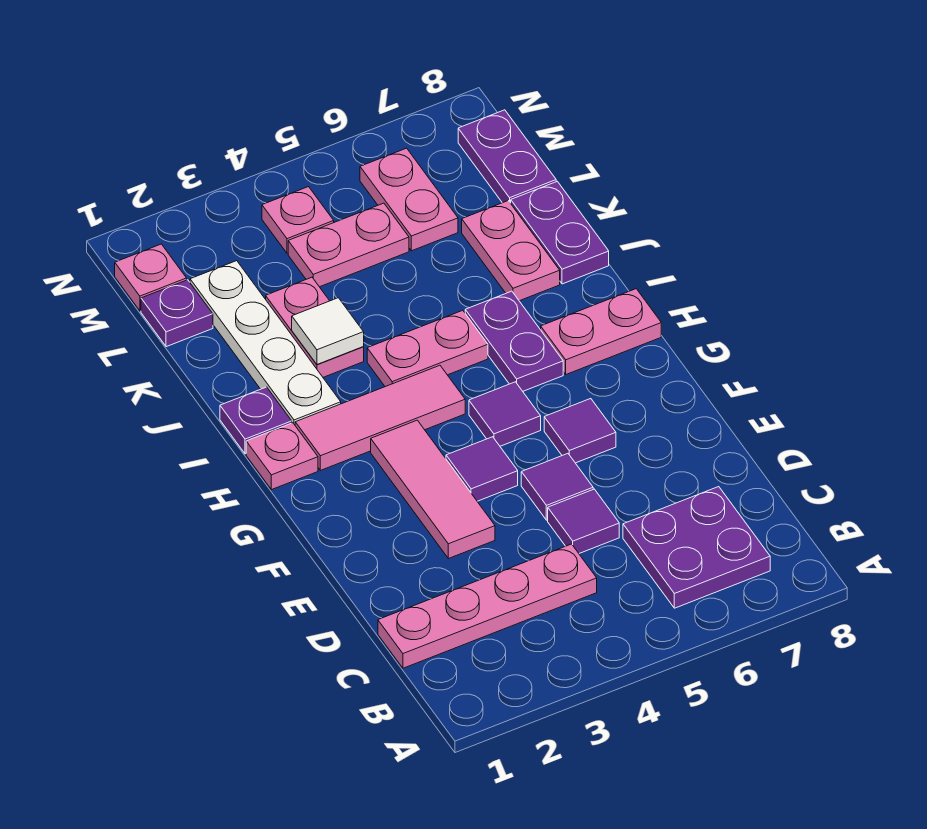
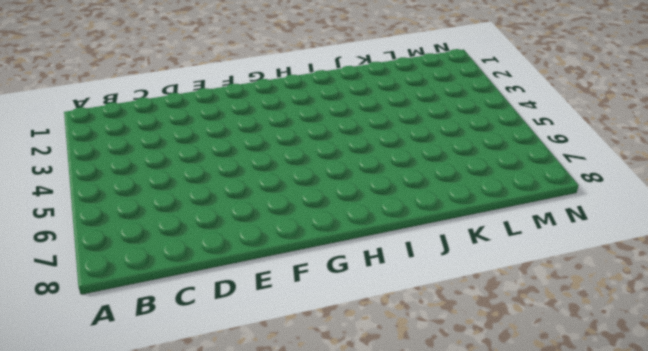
none -> purple 2x2 plate [623,487,770,608]
none -> pink 1x4 plate [378,544,597,668]
none -> purple 1x1 tile [548,489,619,553]

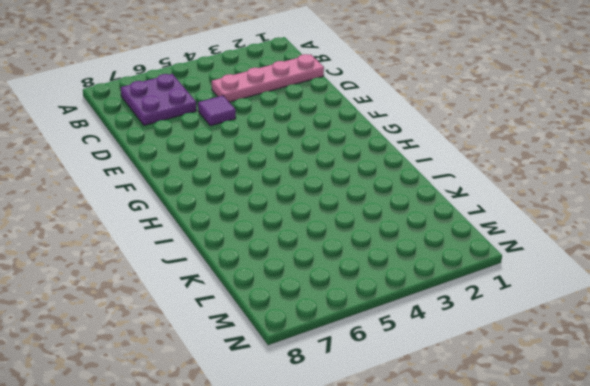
none -> pink 1x3 tile [371,420,495,559]
none -> purple 1x1 tile [521,454,593,520]
none -> purple 1x1 tile [446,437,518,501]

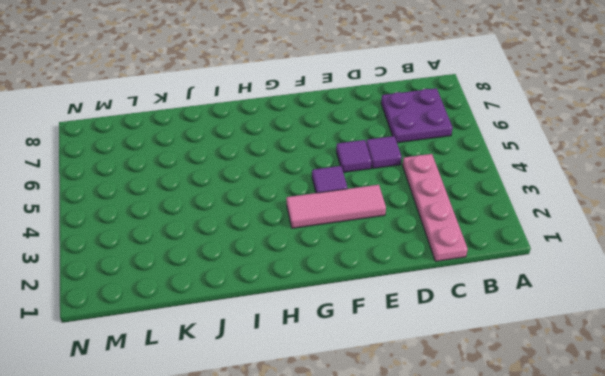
none -> purple 1x1 tile [544,399,616,463]
none -> purple 1x1 tile [469,382,541,446]
none -> pink 1x1 plate [246,423,318,490]

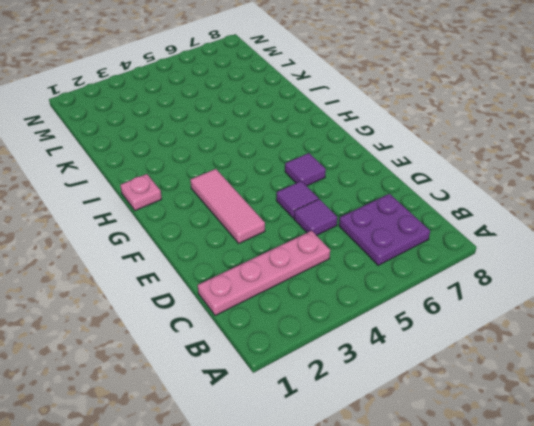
none -> purple 1x1 tile [446,437,518,501]
none -> purple 1x1 tile [469,382,541,446]
none -> pink 1x3 tile [295,365,465,470]

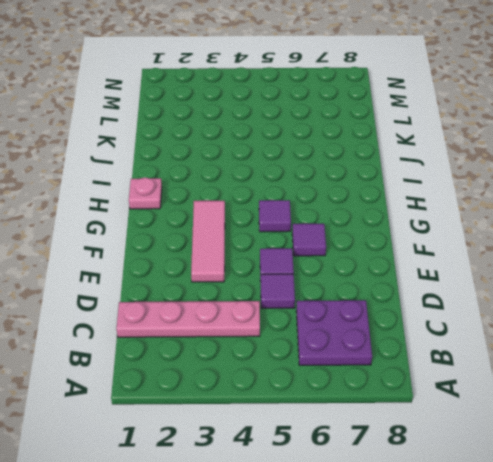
none -> purple 1x1 tile [446,437,518,501]
none -> pink 1x3 tile [295,365,465,470]
none -> purple 1x2 plate [465,291,563,391]

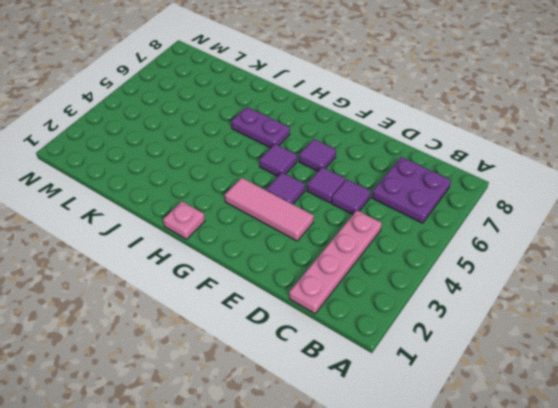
none -> pink 1x3 tile [295,365,465,470]
none -> pink 1x2 plate [541,289,661,374]
none -> purple 1x1 plate [220,387,292,454]

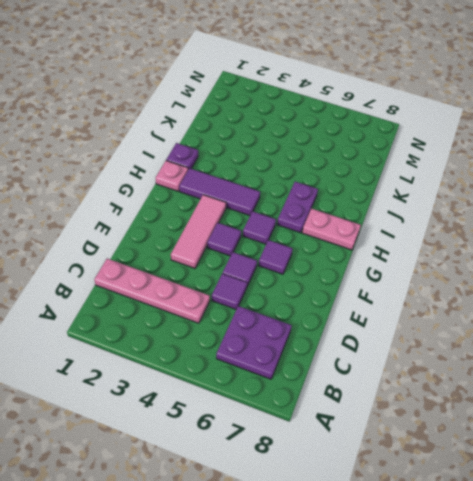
purple 1x3 tile [179,168,260,216] -> pink 1x3 tile [295,365,465,470]
none -> white 1x4 plate [190,261,341,425]
none -> pink 1x2 plate [367,310,488,387]
none -> pink 1x2 plate [266,277,364,377]

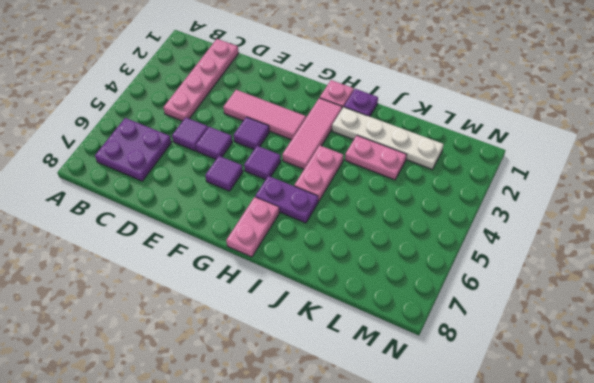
none -> pink 1x2 plate [462,201,560,301]
none -> purple 1x2 plate [511,181,609,284]
none -> purple 1x1 plate [141,280,213,347]

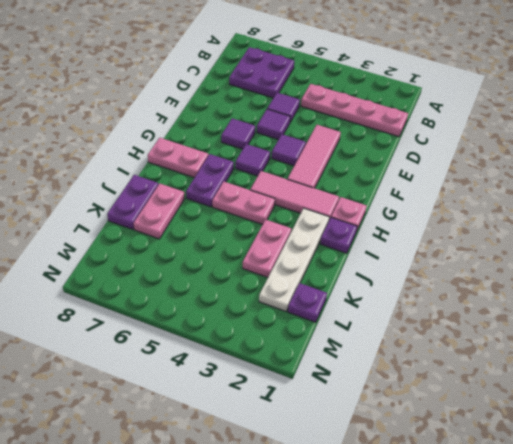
none -> pink 1x2 plate [288,203,409,287]
none -> pink 1x2 plate [360,148,458,251]
none -> purple 1x2 plate [458,110,556,203]

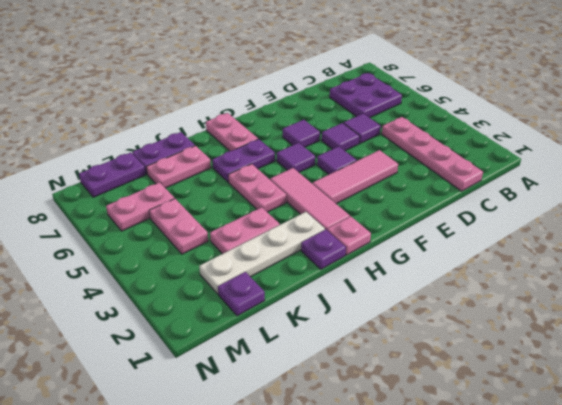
none -> pink 1x1 plate [115,244,187,311]
none -> pink 1x1 plate [262,187,334,253]
none -> white 1x1 tile [292,298,364,364]

